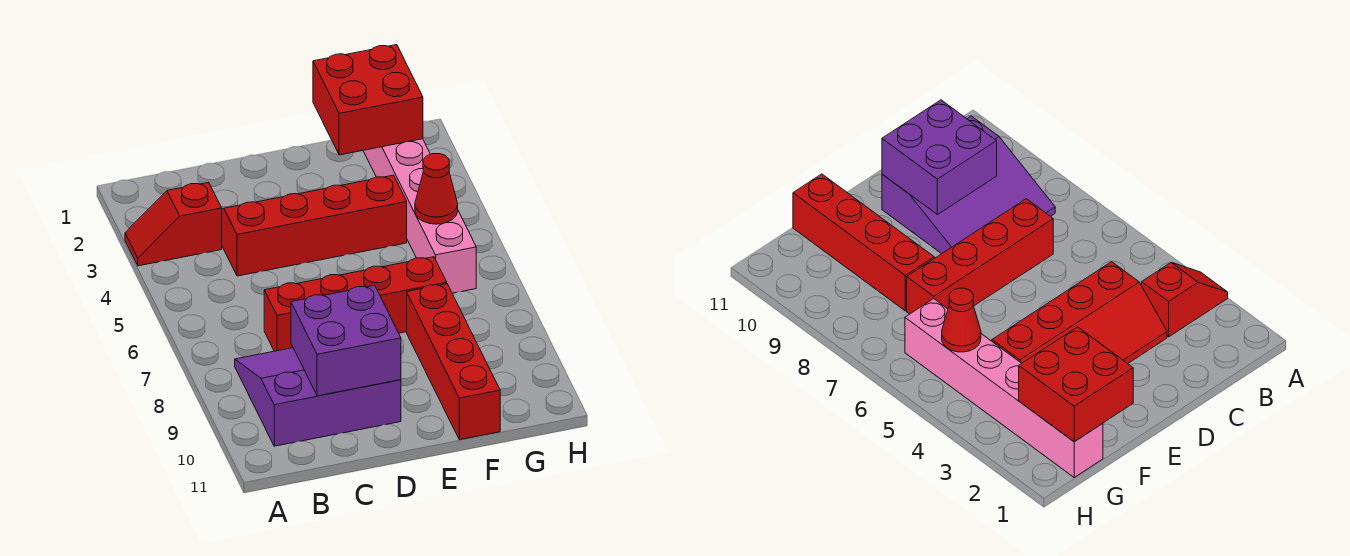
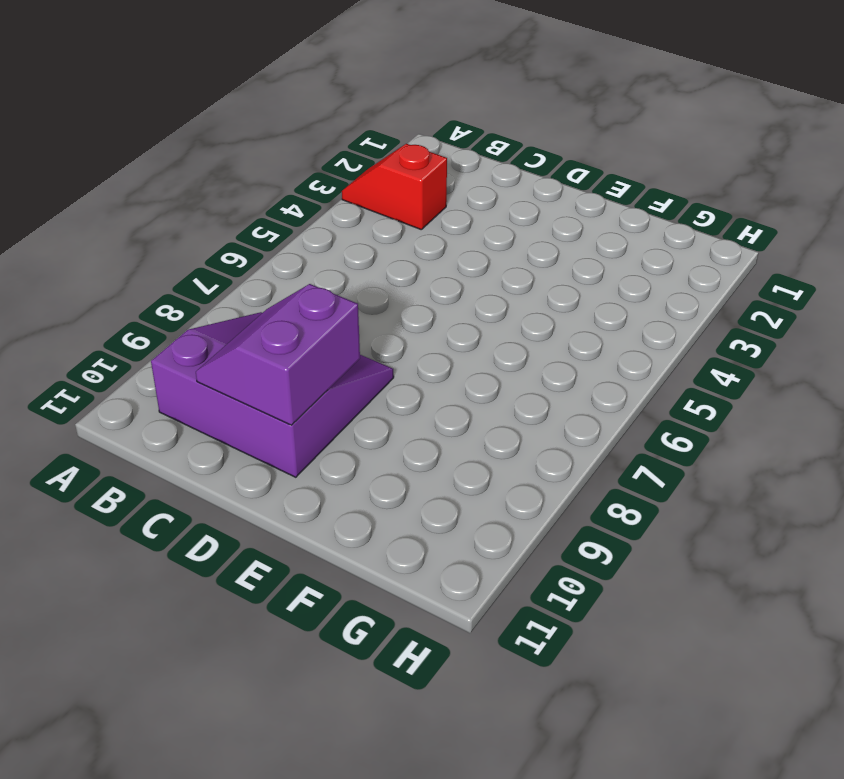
purple 2x2 slope [196,284,360,425] -> purple 2x2 brick [291,285,401,396]
none -> red 2x4 slope [222,175,407,276]
none -> red 1x4 brick [264,257,447,351]

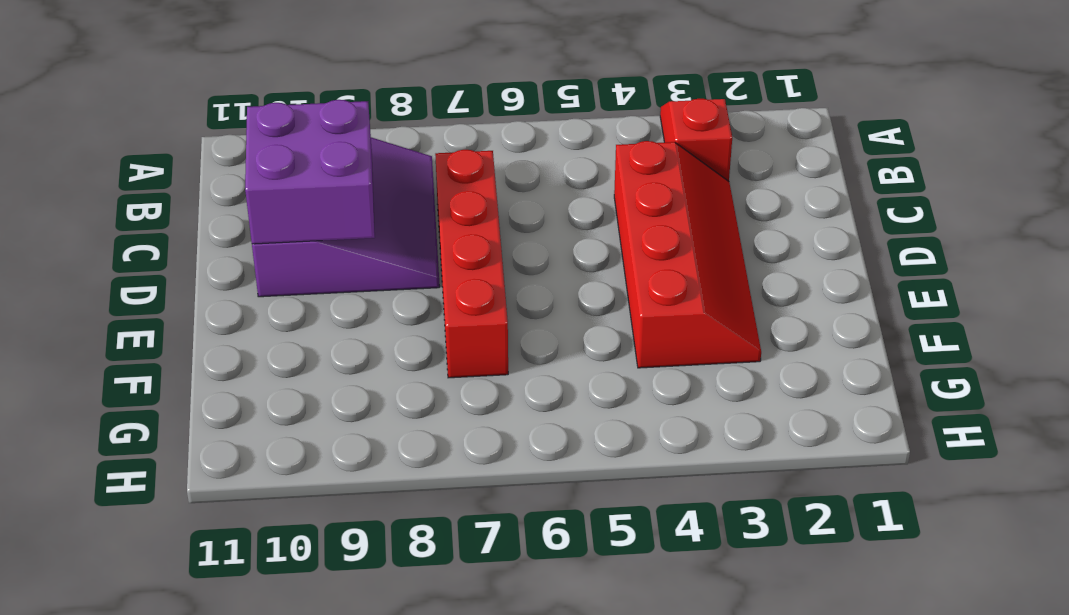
none -> red 1x4 brick [407,284,500,440]
none -> pink 1x6 brick [363,139,476,293]

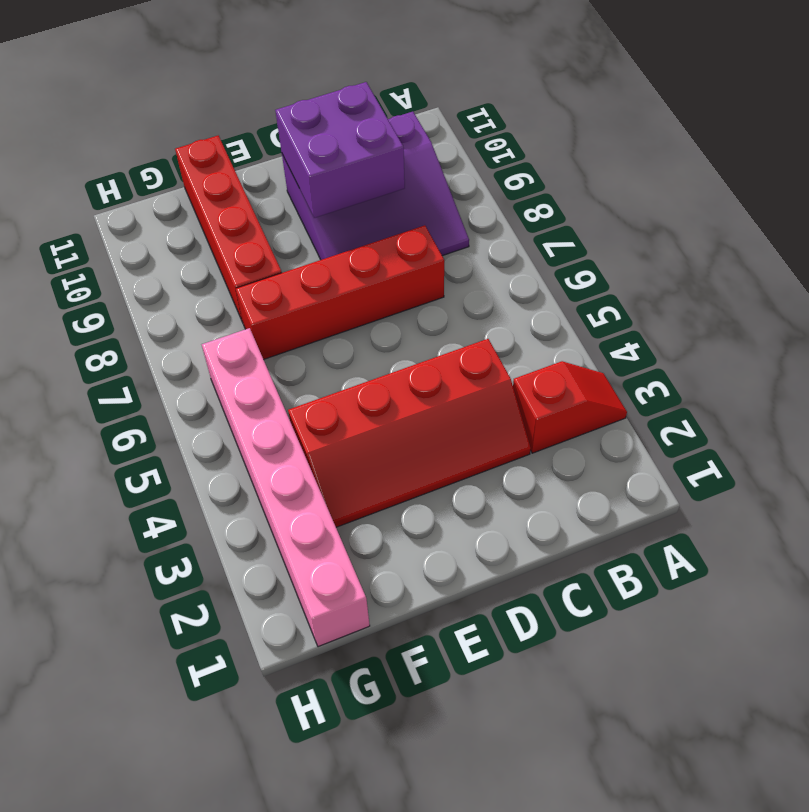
none -> red 2x2 brick [313,45,423,155]
none -> red 1x1 cone [415,154,458,224]

